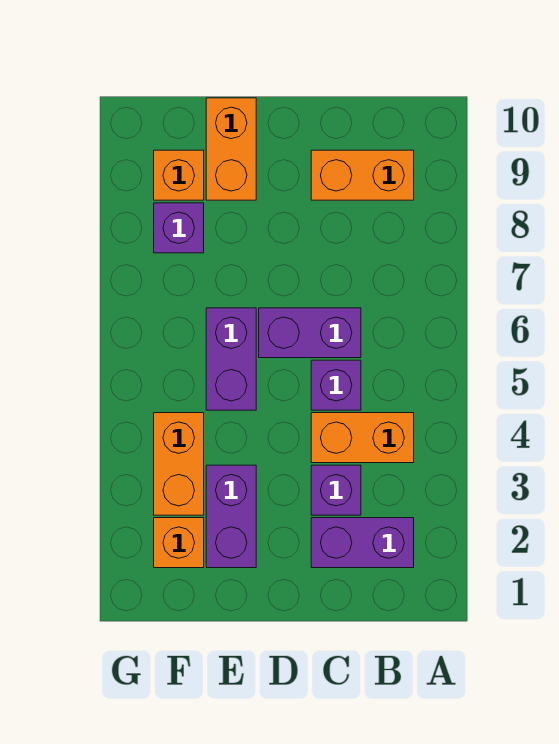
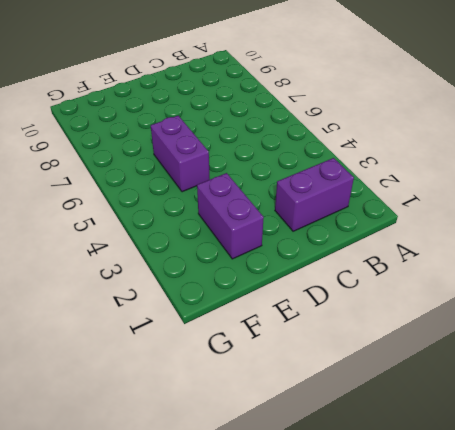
none -> orange 1x2 brick [311,413,414,463]
none -> orange 1x2 brick [311,150,414,200]
none -> purple 1x1 brick [311,465,361,515]

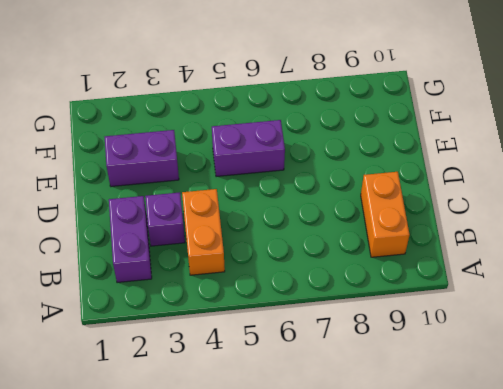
none -> purple 1x1 brick [311,360,361,410]
none -> purple 1x2 brick [259,308,361,358]
none -> orange 1x2 brick [206,98,256,200]

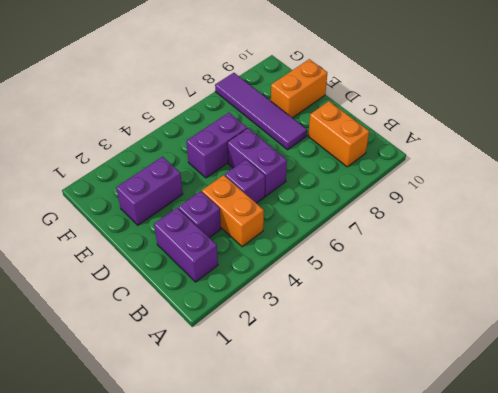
purple 1x4 tile [215,73,307,150] -> purple 1x1 brick [154,203,204,253]
none -> orange 1x1 brick [154,518,204,568]
none -> orange 1x2 brick [154,413,204,515]
none -> orange 1x1 brick [154,150,204,200]

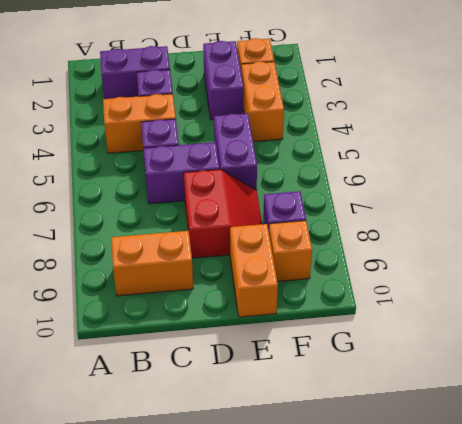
red 2x2 slope [184,169,262,258] -> none

